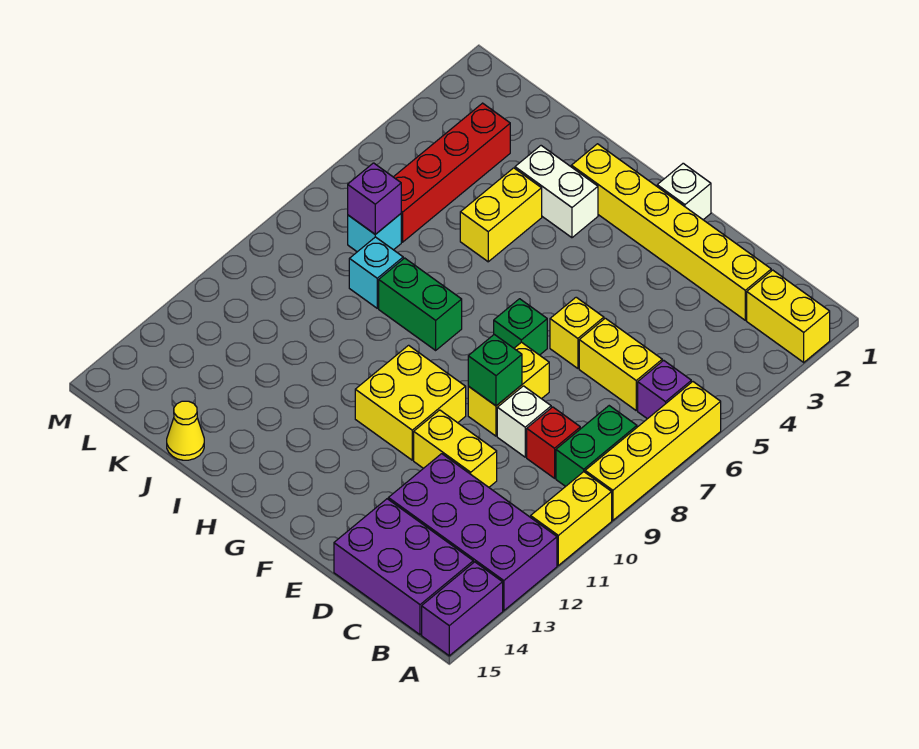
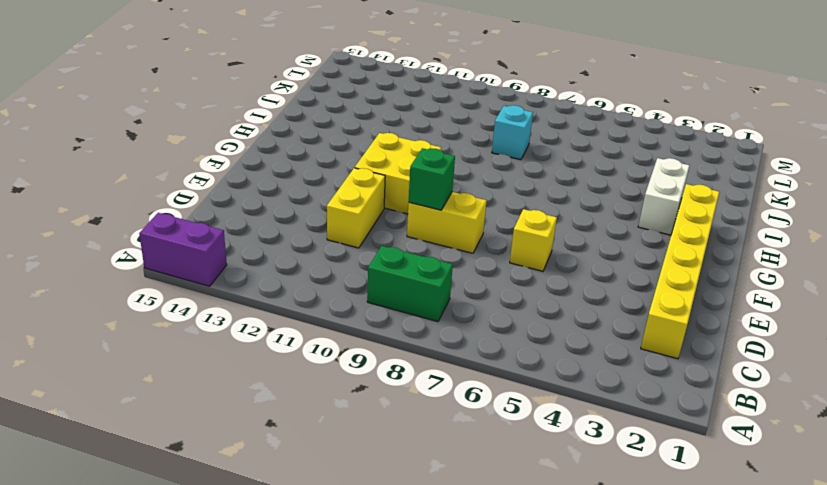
none -> yellow 1x2 brick [747,270,830,362]
none -> yellow 1x4 brick [585,382,721,520]
none -> yellow 1x2 brick [531,472,612,565]

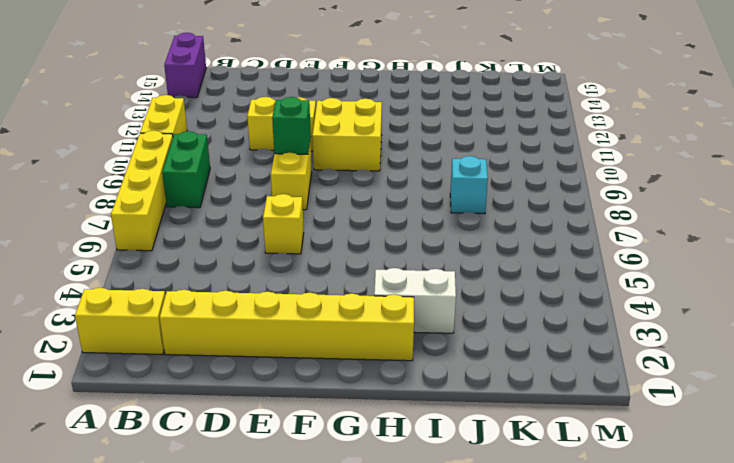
none -> purple 2x4 brick [388,454,557,611]
none -> purple 1x1 brick [638,360,691,419]
none -> purple 2x3 brick [334,499,473,635]

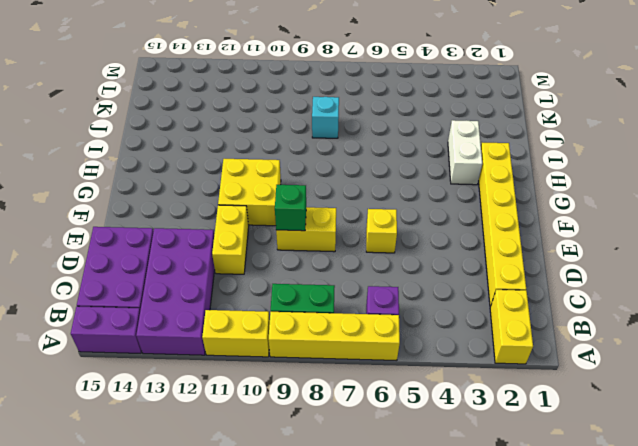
none -> yellow 1x2 brick [579,318,662,410]
none -> red 1x1 brick [527,407,580,478]
none -> white 1x1 brick [497,386,551,457]

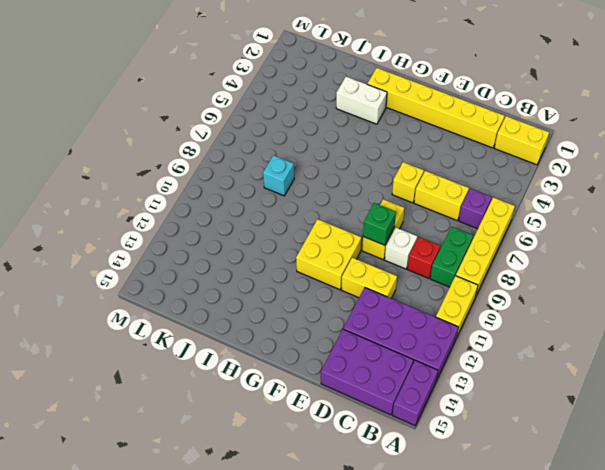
none -> white 1x1 brick [657,163,711,220]
none -> green 1x1 brick [494,299,547,355]
none -> green 1x2 brick [379,258,462,350]

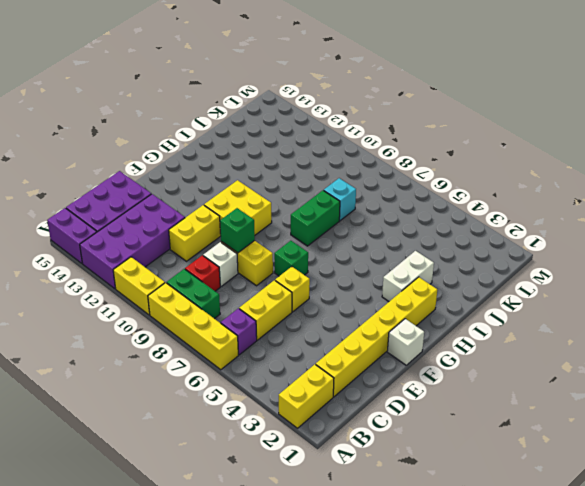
none -> yellow 1x2 brick [460,168,542,262]
none -> yellow 1x1 cone [167,401,204,460]
none -> red 1x4 brick [394,103,510,242]

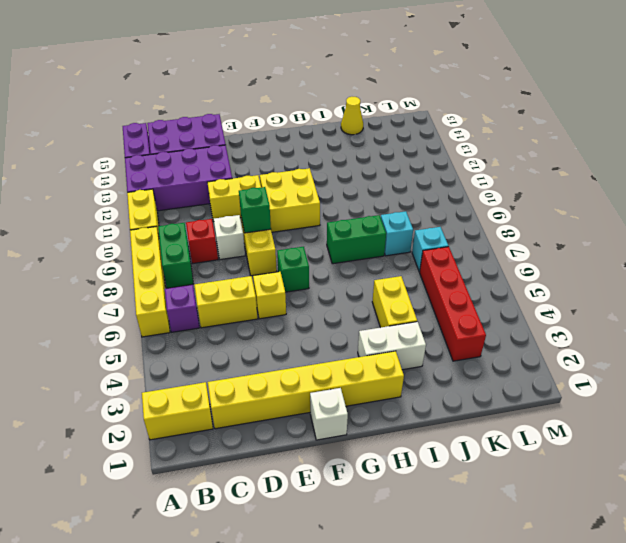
none -> purple 1x1 brick [348,163,401,234]

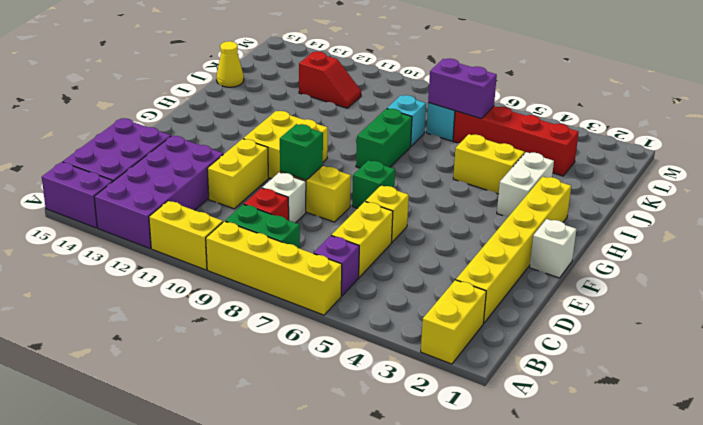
purple 1x2 brick [428,58,497,119] -> purple 1x1 brick [348,163,401,234]
red 1x2 slope [299,52,361,108] -> none

